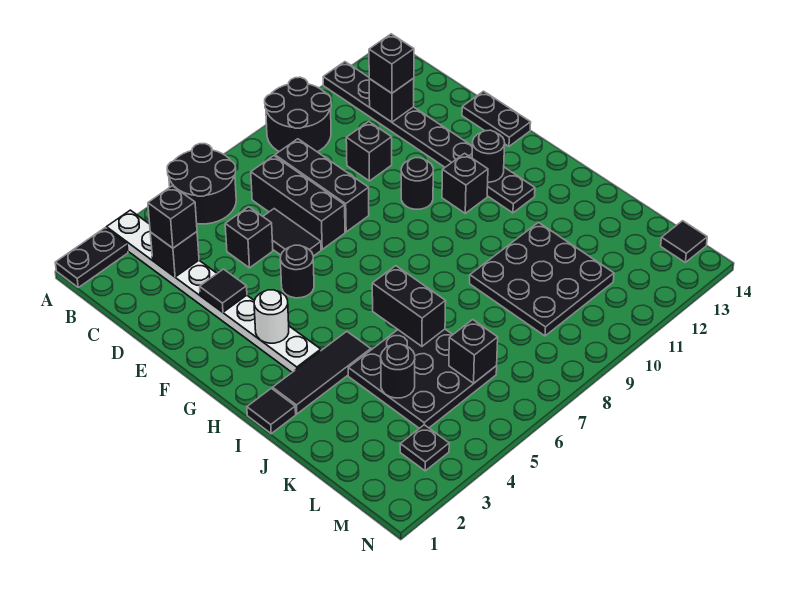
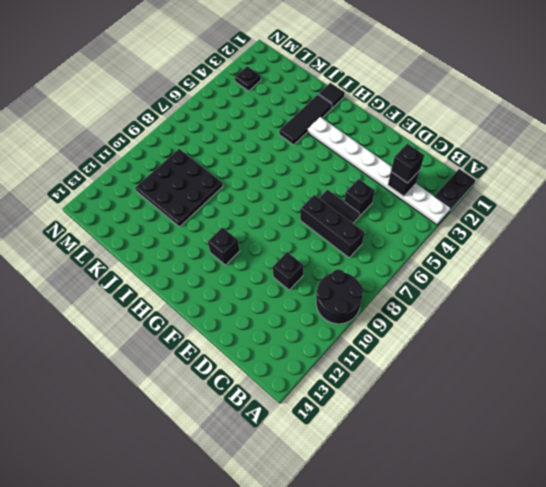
none -> black 2x2 round brick [167,144,236,224]
none -> black 1x8 plate [323,62,535,213]
none -> black 1x3 brick [275,139,369,232]
none -> black 1x2 plate [462,91,531,146]

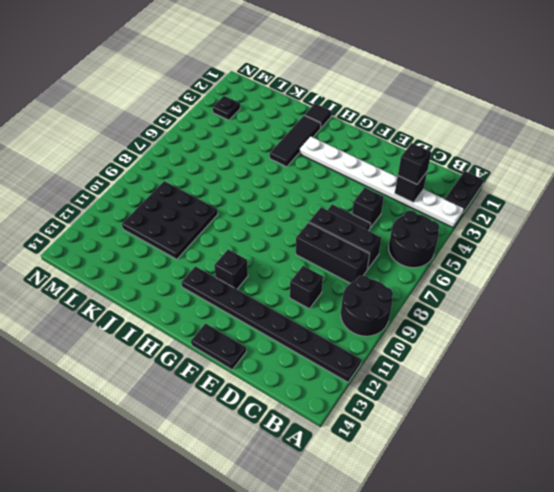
none -> black 1x1 round brick [280,245,314,298]
none -> black 1x1 round brick [401,158,433,209]
none -> black 3x3 plate [348,329,497,428]
none -> black 1x1 tile [661,221,707,262]

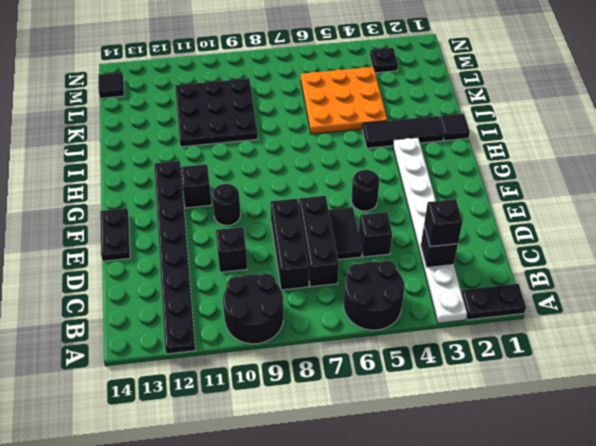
orange 3x3 plate [301,67,387,134] -> black 3x3 plate [348,329,497,428]
none -> black 1x1 brick [369,78,414,122]
none -> black 1x1 tile [200,269,247,312]
none -> white 1x1 round brick [254,290,289,343]
none -> black 1x1 round brick [472,130,505,182]

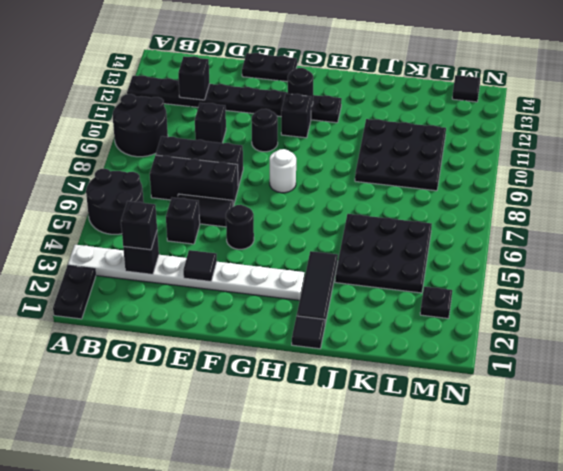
white 1x1 round brick [270,149,296,193] -> white 1x1 round brick moved to [254,290,289,343]
none -> black 1x2 brick [372,266,446,346]
none -> black 1x1 round brick [381,344,415,398]
none -> black 1x1 brick [449,320,498,383]
none -> black 1x1 brick [369,34,414,93]

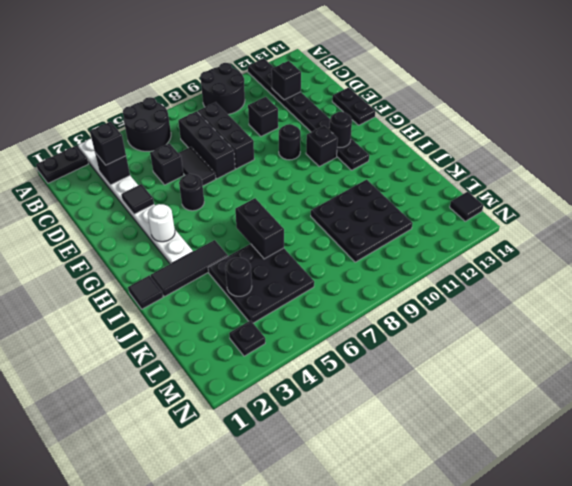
none -> black 1x1 brick [449,320,498,383]
none -> black 1x1 brick [369,34,414,93]

